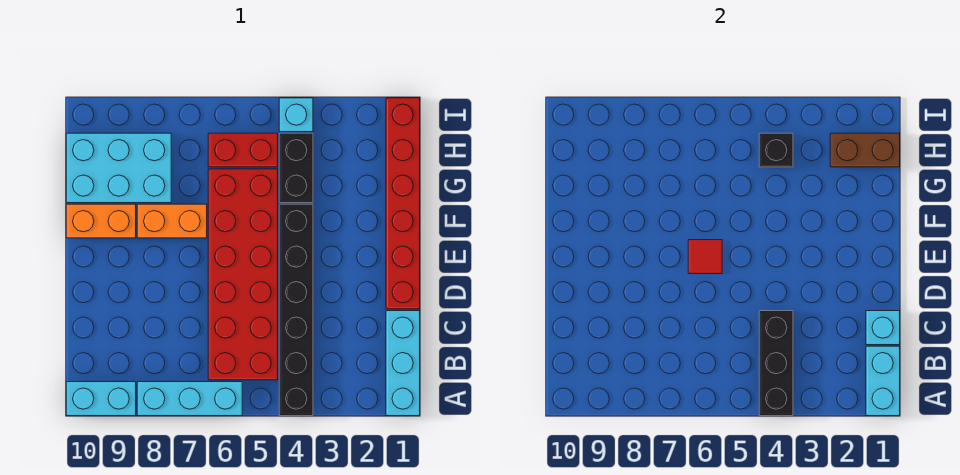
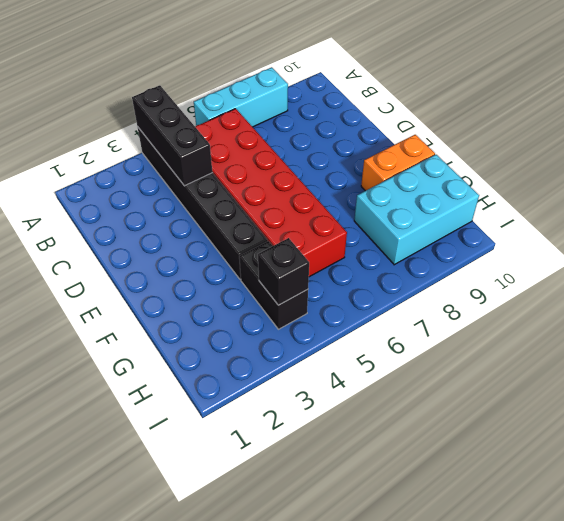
none -> cyan 1x3 brick [386,311,420,416]
none -> cyan 1x2 brick [66,382,136,416]
none -> red 1x6 brick [386,98,420,309]

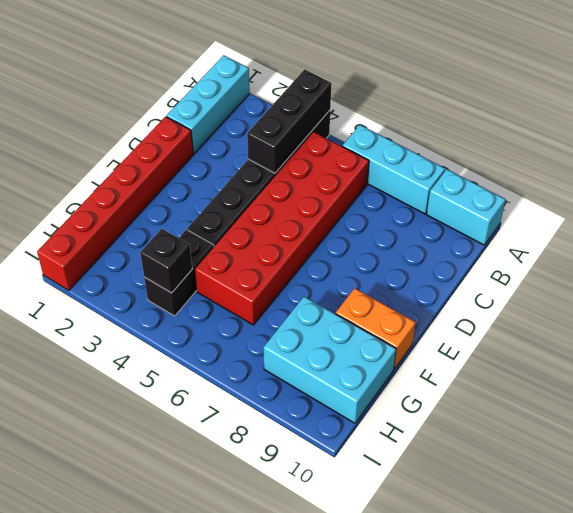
none -> orange 1x2 brick [137,204,207,238]
none -> red 1x2 brick [208,133,278,167]
none -> cyan 1x1 brick [279,98,313,132]

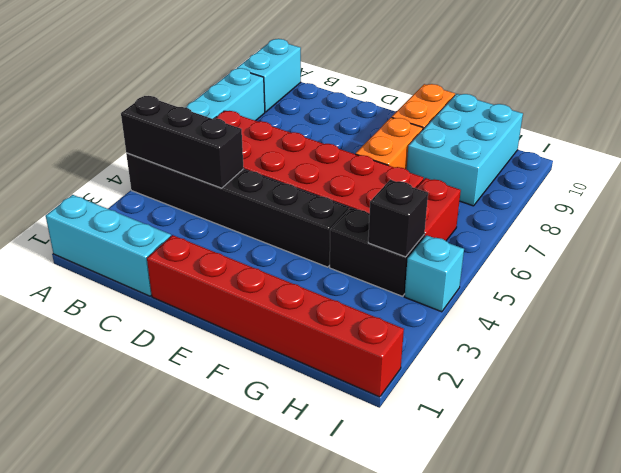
none -> cyan 1x2 brick [866,346,900,416]
none -> cyan 1x1 brick [866,311,900,345]
none -> red 1x1 tile [688,240,722,274]

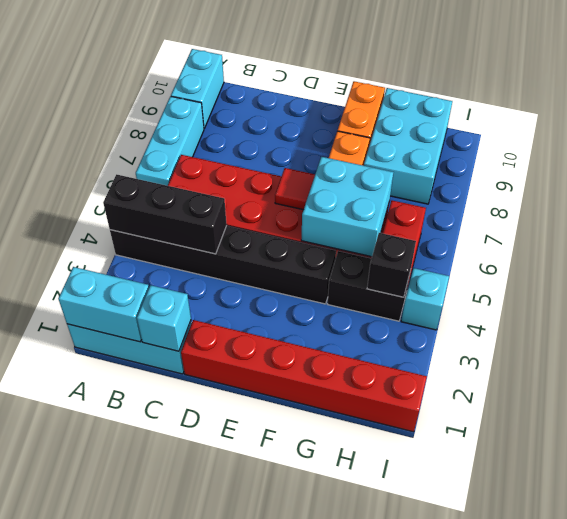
cyan 2x2 brick [301,157,393,257] -> none
none -> brown 1x2 brick [830,133,900,167]

